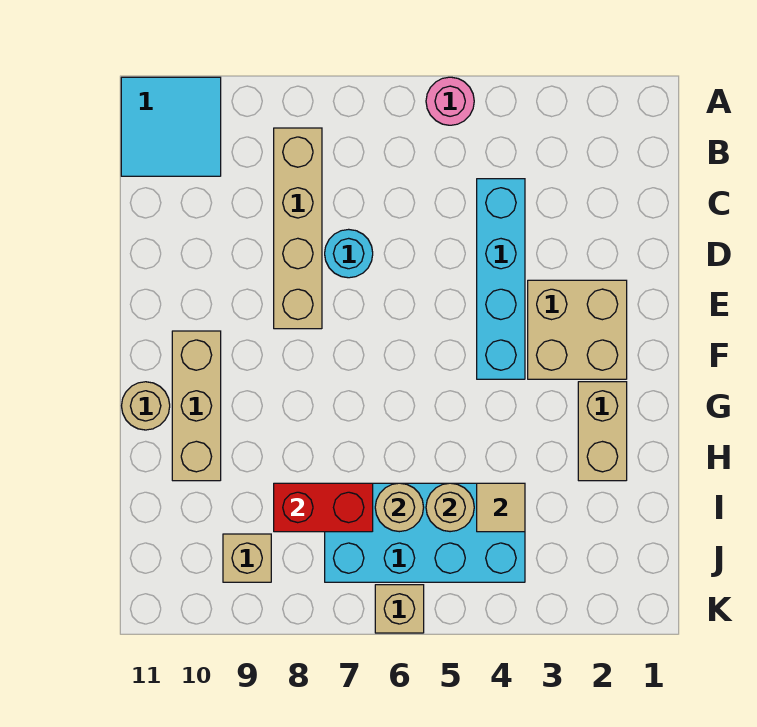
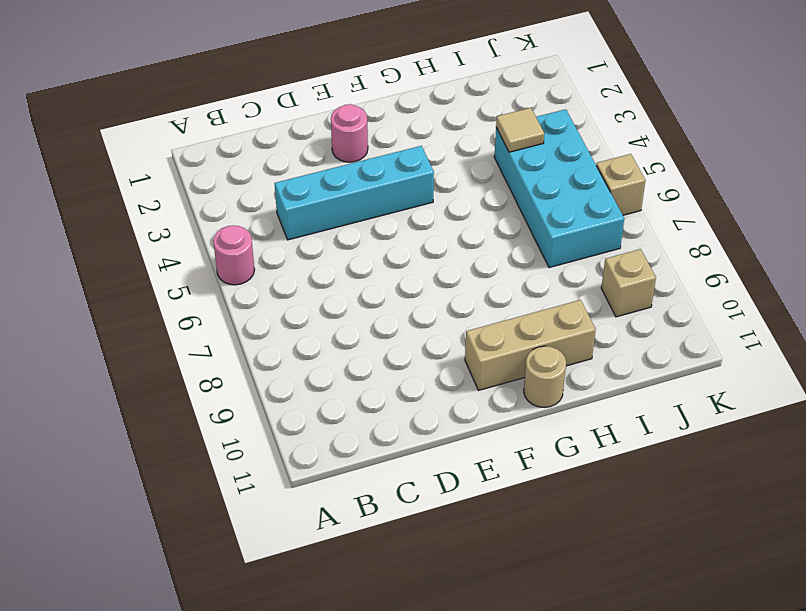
pink 1x1 round brick [331,104,368,162] -> tan 2x2 brick [528,280,627,379]
none -> cyan 2x2 tile [121,77,221,176]
none -> tan 1x4 brick [274,128,322,329]
none -> cyan 1x1 round brick [325,229,373,278]

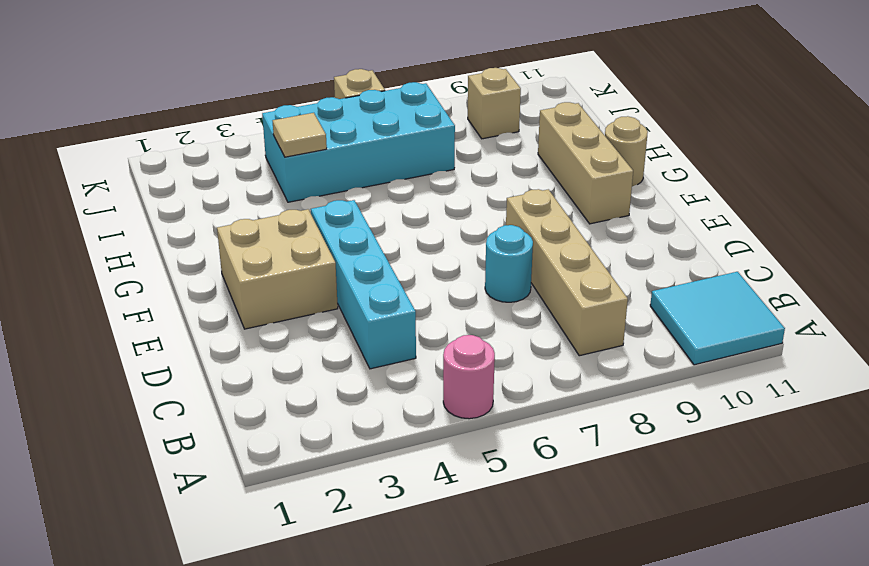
none -> tan 1x2 brick [578,382,627,481]
none -> tan 1x1 round brick [426,483,474,532]
none -> tan 1x1 round brick [375,483,424,532]

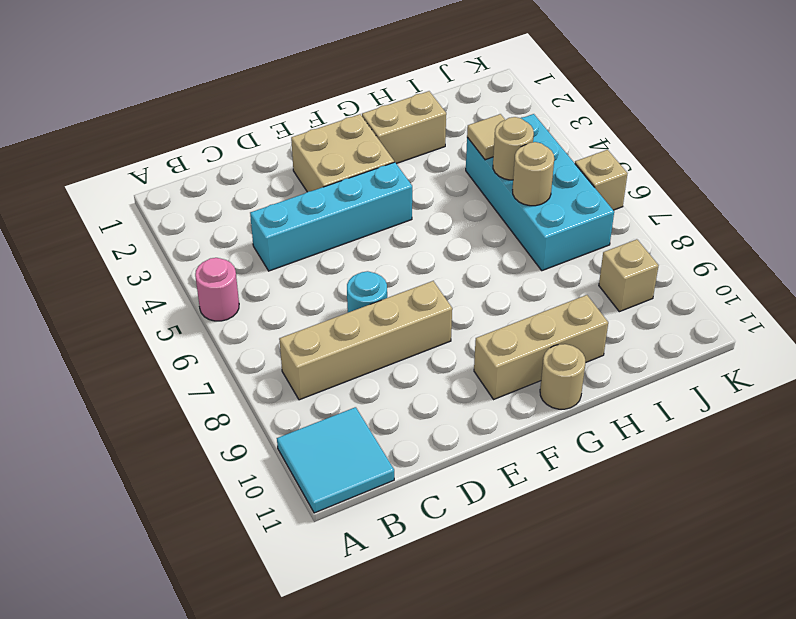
none -> red 1x2 brick [274,483,373,532]

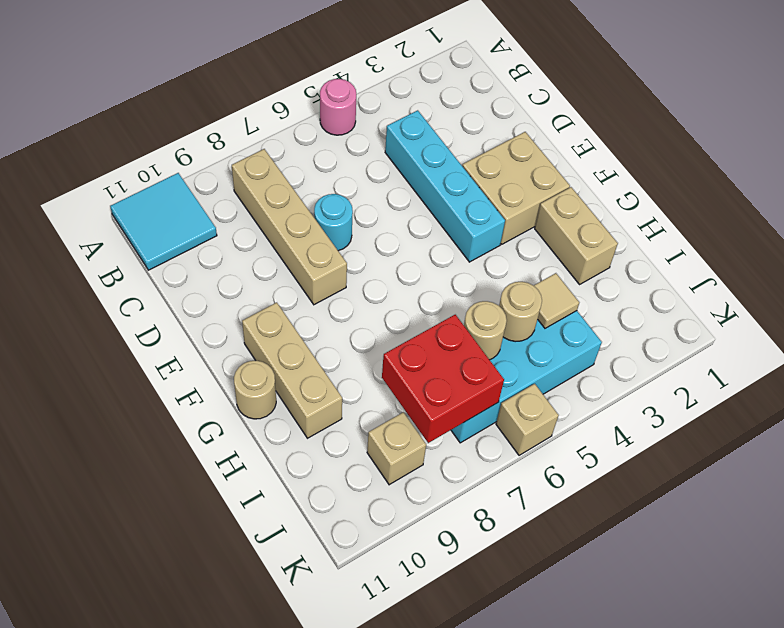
red 2x2 brick [382,315,504,443] -> red 1x2 brick [274,483,373,532]

